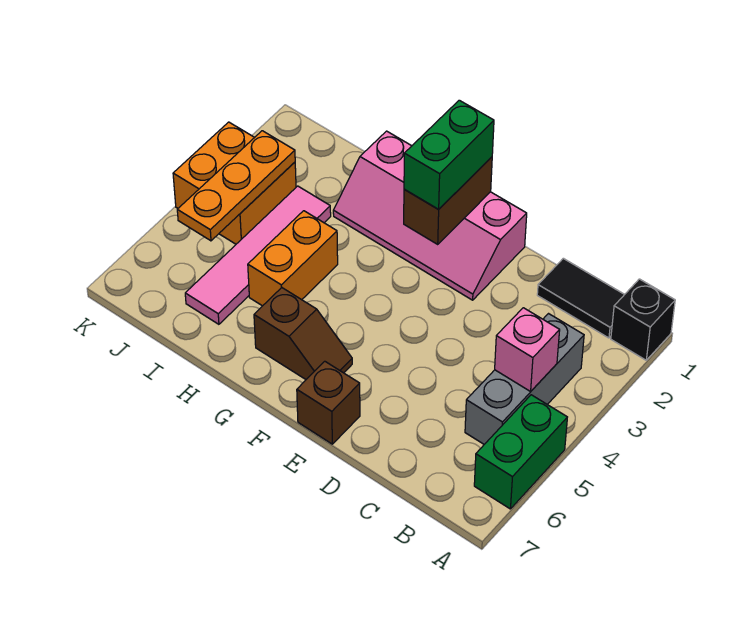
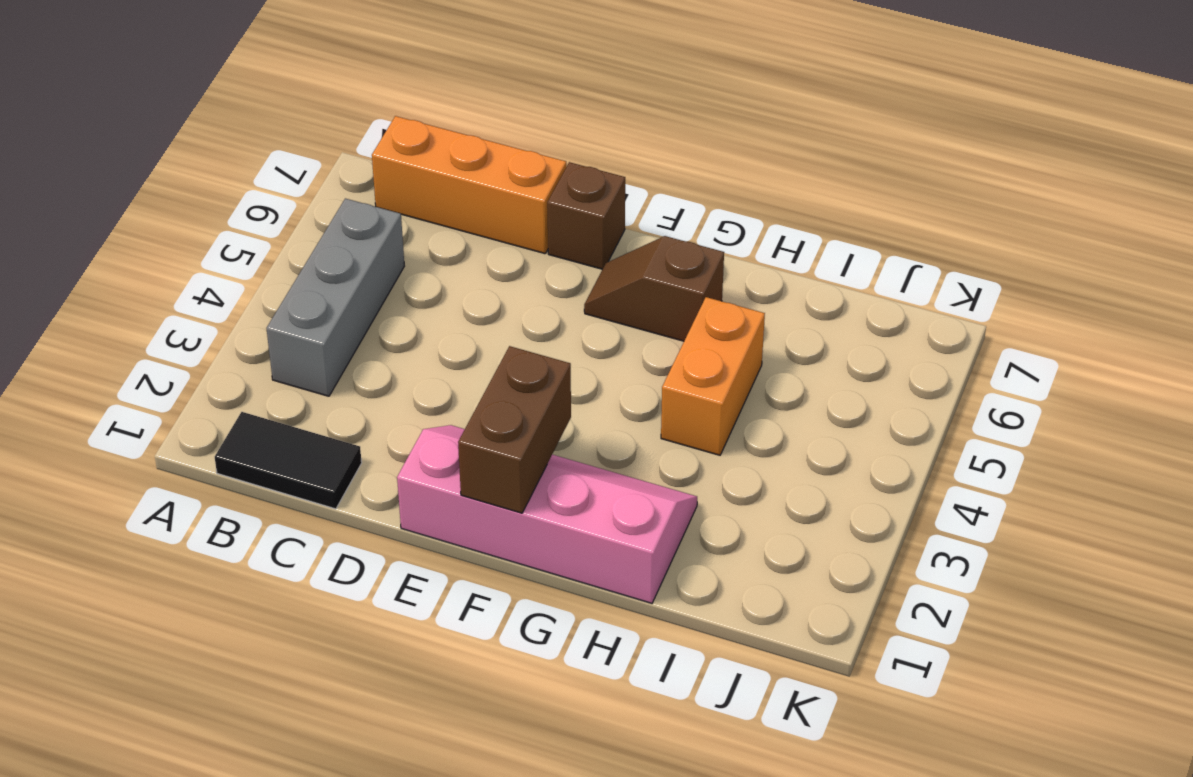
orange 1x3 brick [372,116,566,254] -> none
none -> black 1x1 brick [611,279,675,360]
none -> green 1x2 brick [474,395,567,509]
none -> pink 1x4 tile [185,186,331,324]

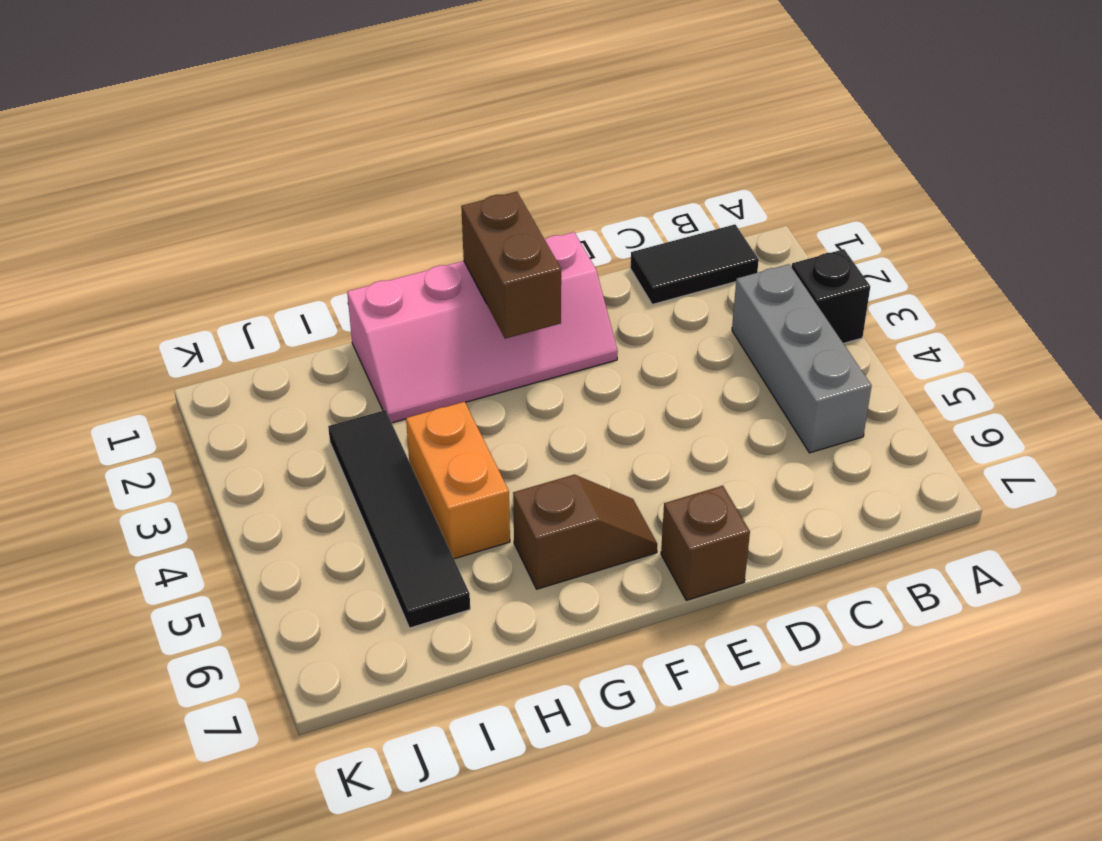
black 1x1 brick [792,249,870,344] -> black 1x1 brick moved to [611,279,675,360]
black 1x4 tile [328,410,470,628] -> pink 1x4 tile [185,186,331,324]
none -> green 1x2 brick [474,395,567,509]
none -> orange 2x2 brick [173,122,296,244]
none -> pink 1x1 brick [495,308,560,391]

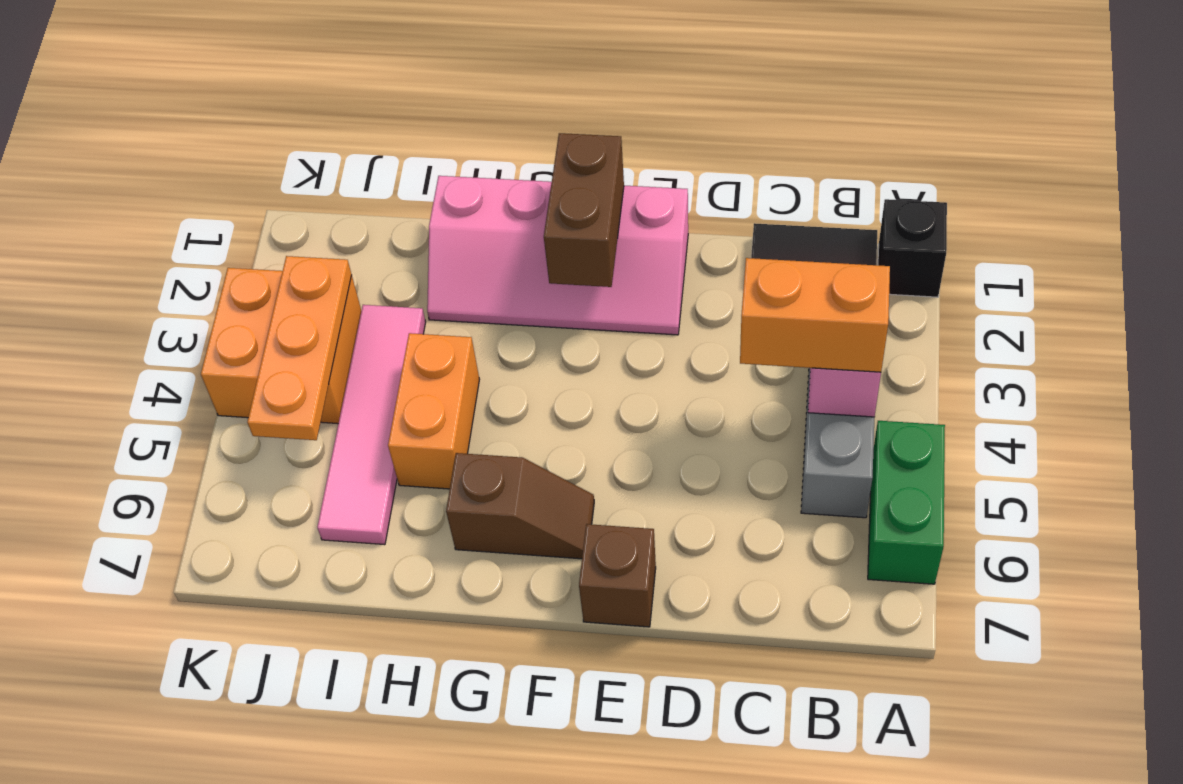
orange 1x2 brick [740,258,890,372] -> none
none -> green 1x2 brick [404,100,494,209]

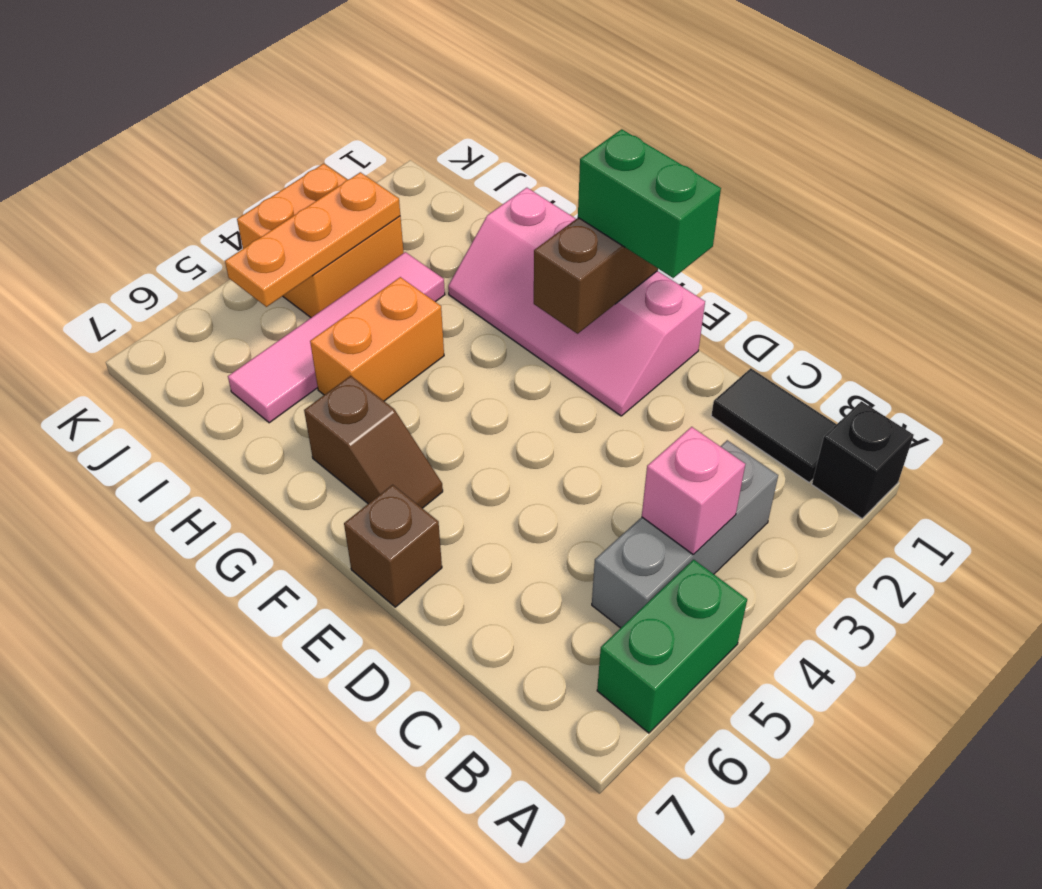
green 1x2 brick [578,129,721,278] -> green 1x2 brick turned to [404,100,494,209]

